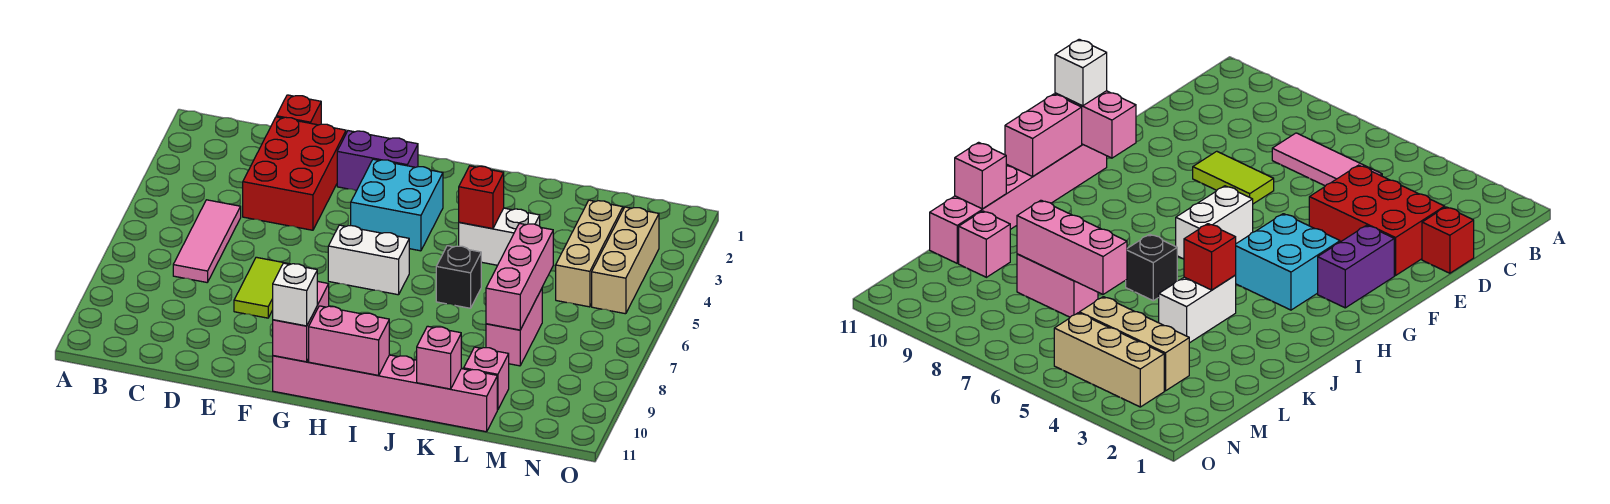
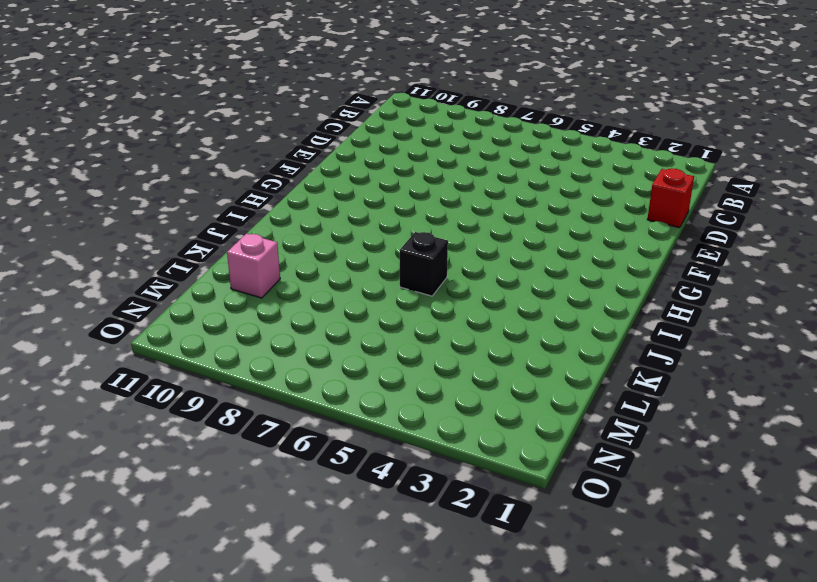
none -> pink 1x3 tile [173,200,241,282]
none -> red 2x3 brick [243,117,346,230]
none -> lime 1x2 tile [234,257,289,318]

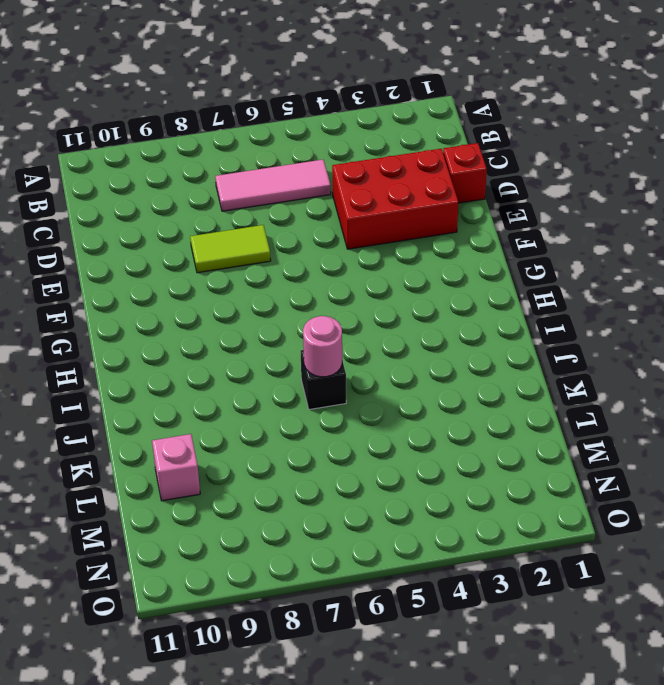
pink 1x1 round brick [303,316,342,377] -> none
none -> purple 1x2 brick [337,131,418,191]
none -> cyan 2x2 brick [351,159,443,251]
none -> white 1x2 brick [328,225,409,295]

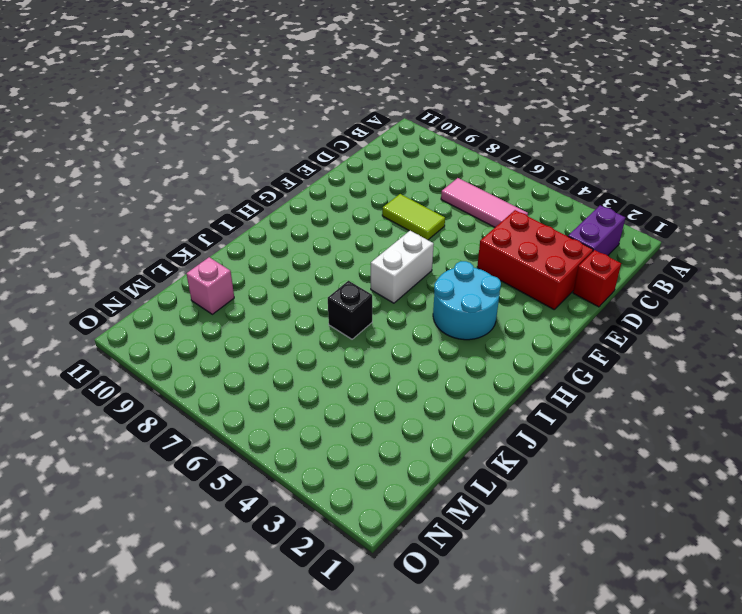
purple 1x2 brick [568,205,625,256] -> purple 1x2 brick moved to [337,131,418,191]
cyan 2x2 round brick [433,261,501,340] -> cyan 2x2 brick [351,159,443,251]
none -> pink 1x6 brick [273,355,497,432]
none -> white 1x2 brick [459,208,540,265]
none -> pink 1x2 brick [486,289,542,366]

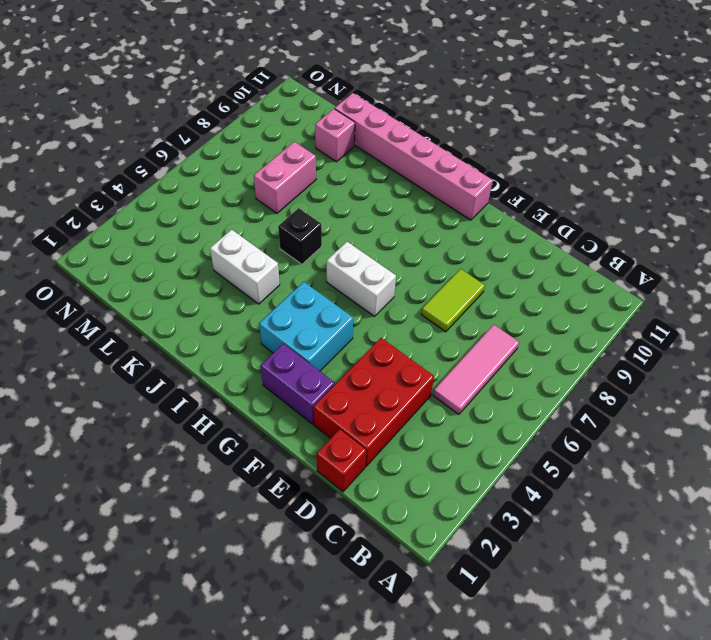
none -> tan 1x3 brick [556,200,623,307]
none -> tan 1x3 brick [592,207,659,314]
none -> pink 1x2 brick [273,281,329,362]

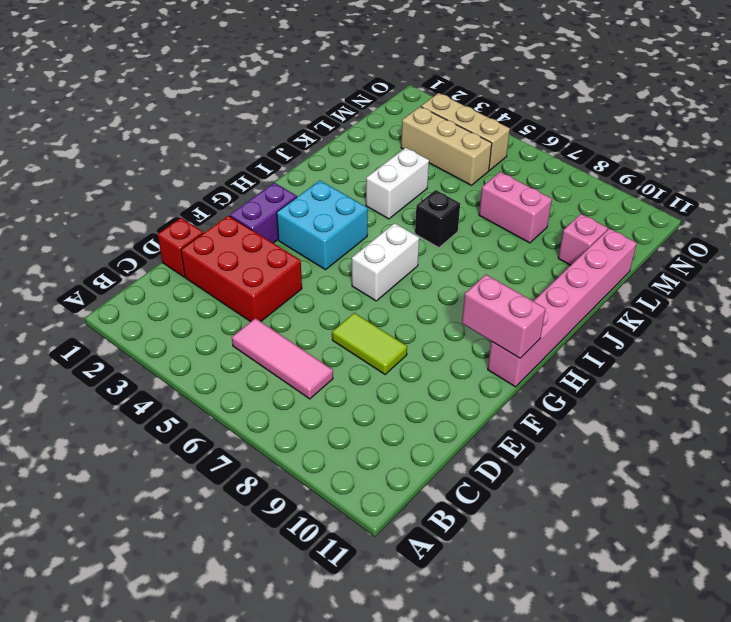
none -> pink 1x2 brick [309,306,389,375]
none -> red 1x1 brick [459,166,504,229]
none -> pink 1x1 brick [417,326,461,389]

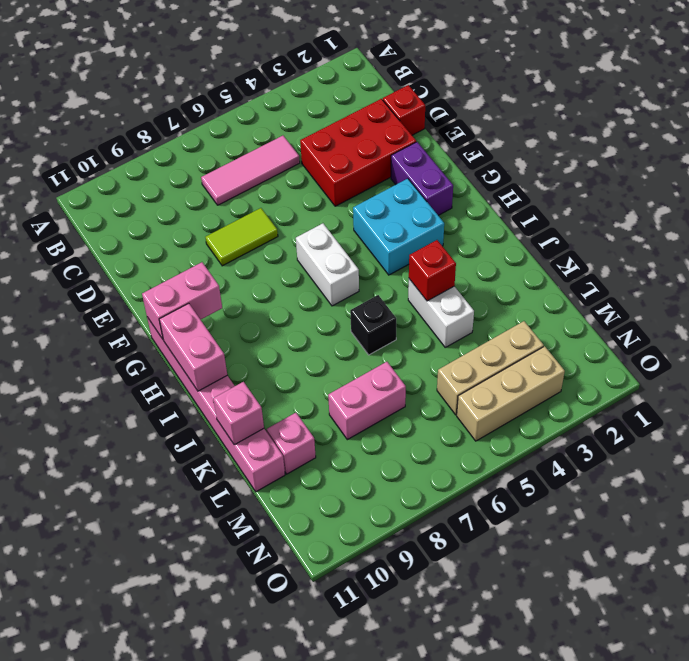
none -> pink 1x3 brick [486,223,553,330]
none -> white 1x1 brick [273,263,317,326]

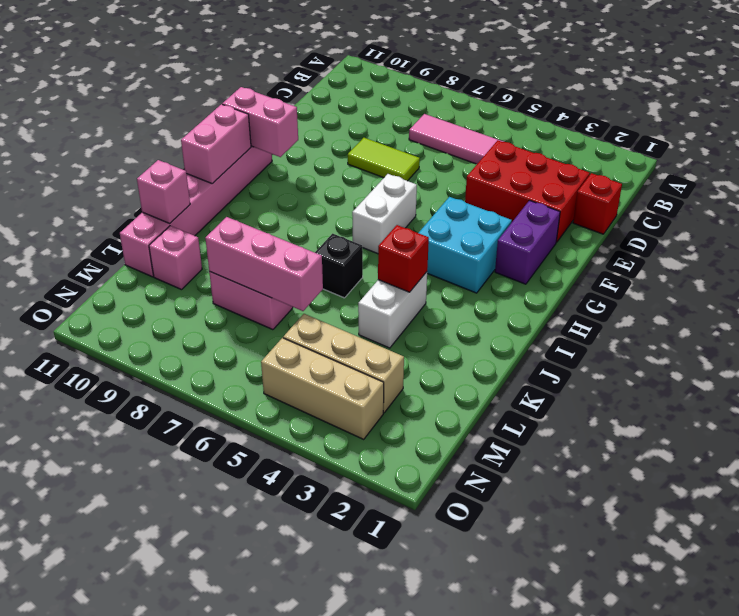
none -> white 1x1 brick [273,263,317,326]

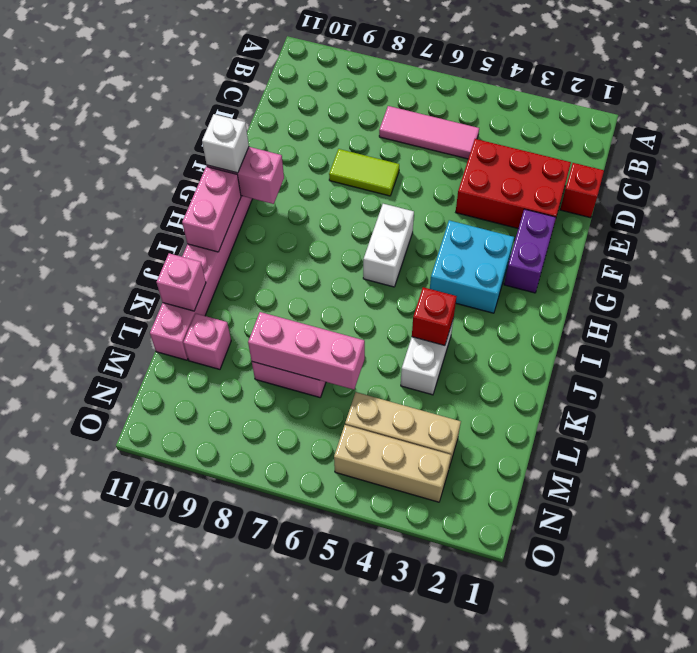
none -> black 1x1 brick [436,246,481,308]

